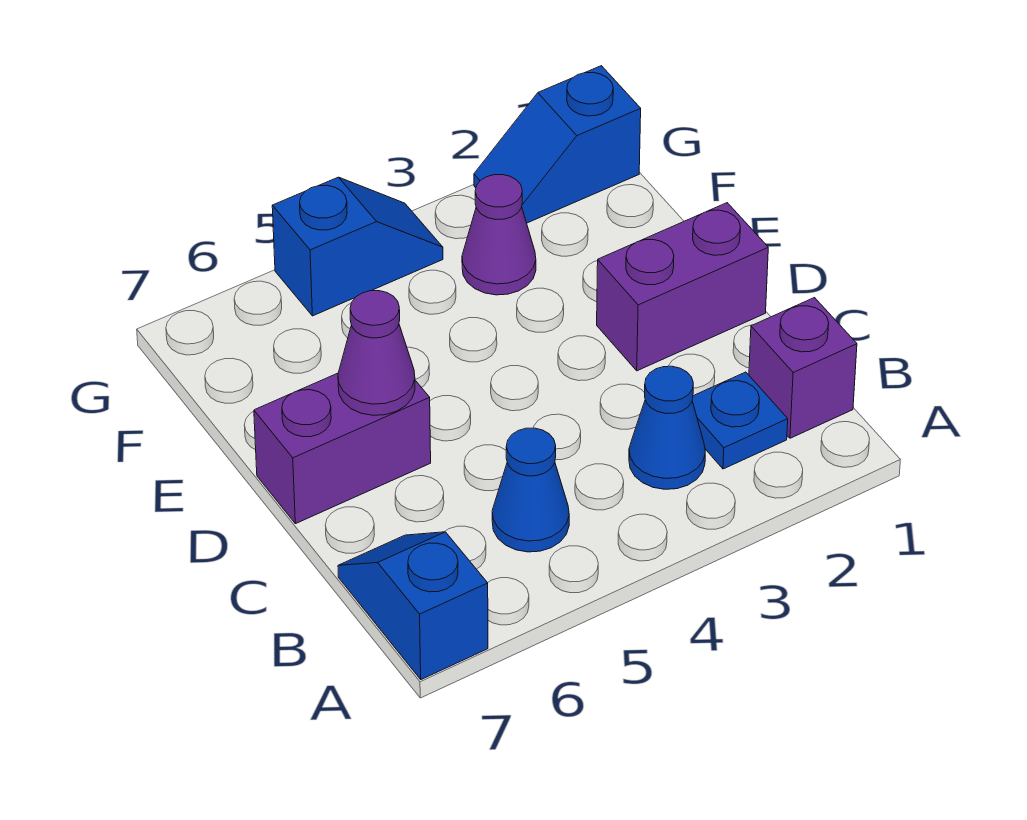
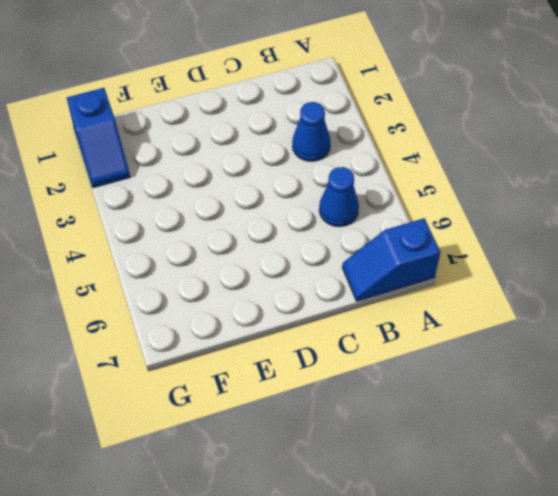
none -> purple 1x1 brick [749,298,857,438]
none -> blue 1x1 plate [692,372,788,469]

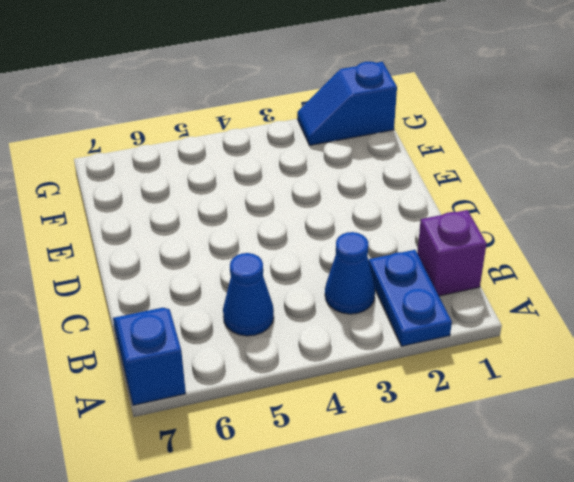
blue 1x2 plate [369,250,452,346] -> blue 1x1 plate [692,372,788,469]
none -> purple 1x2 brick [597,203,768,371]
none -> purple 1x2 brick [254,373,431,524]

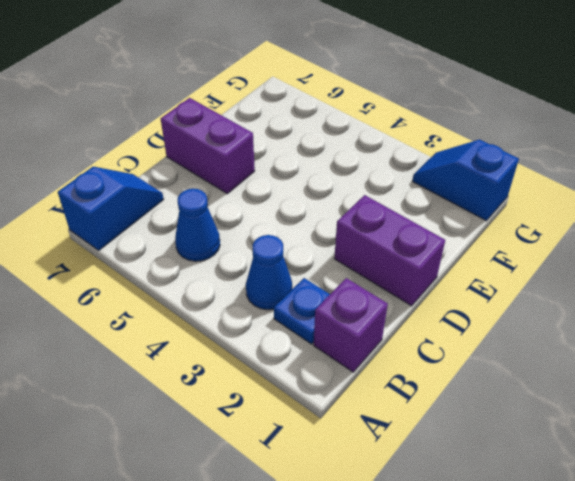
none -> purple 1x1 cone [462,175,536,295]
none -> blue 1x2 slope [272,177,443,316]

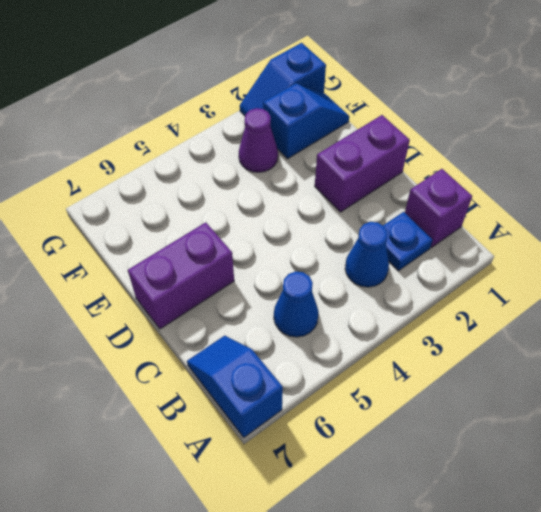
blue 1x2 slope [263,84,349,159] -> blue 1x2 slope moved to [272,177,443,316]
none -> purple 1x1 cone [338,291,415,415]

